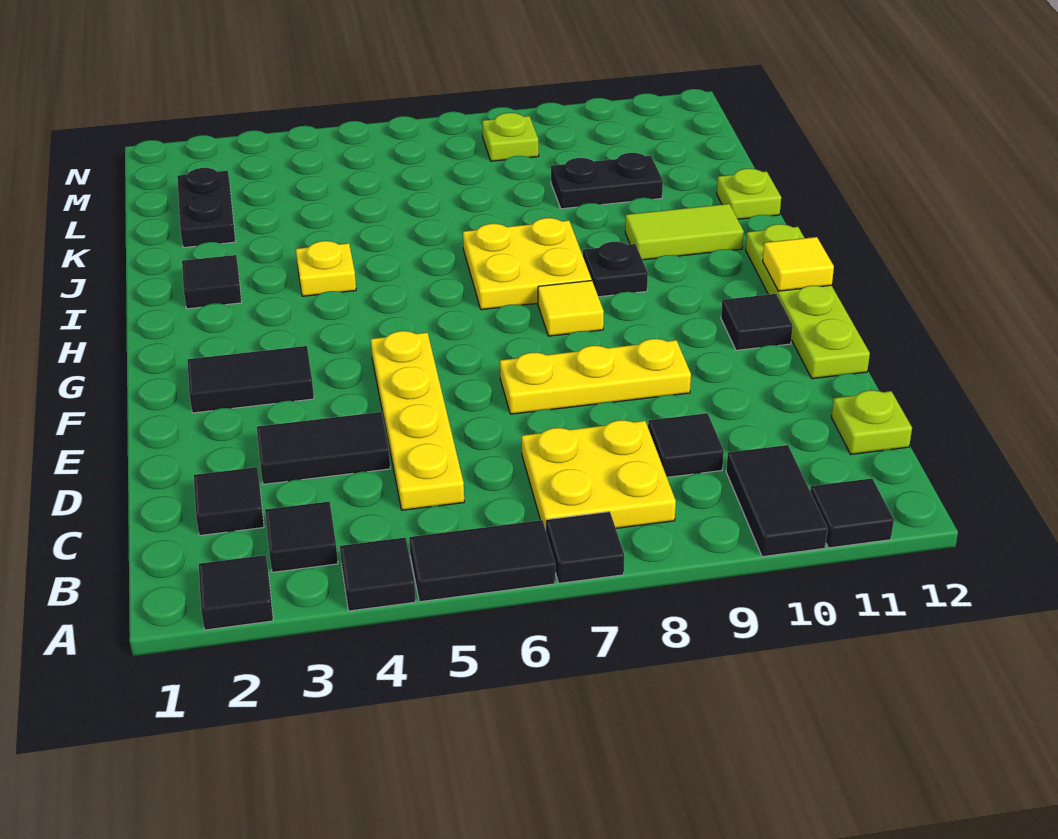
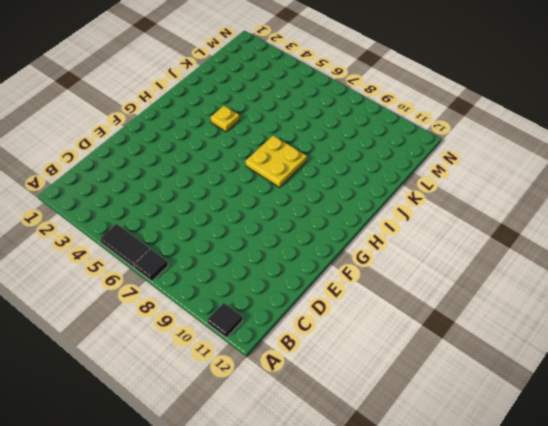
none -> black 1x1 tile [199,555,273,630]
none -> black 1x1 tile [340,537,416,611]
none -> black 1x2 tile [726,445,828,557]

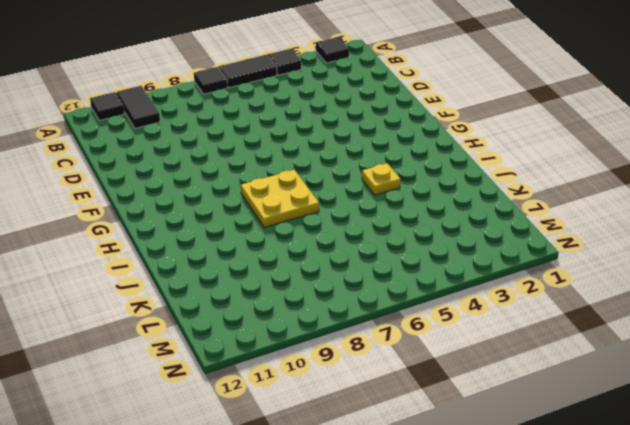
none -> black 1x1 tile [265,501,338,572]
none -> yellow 2x2 plate [522,420,676,530]
none -> black 1x1 tile [194,467,264,536]

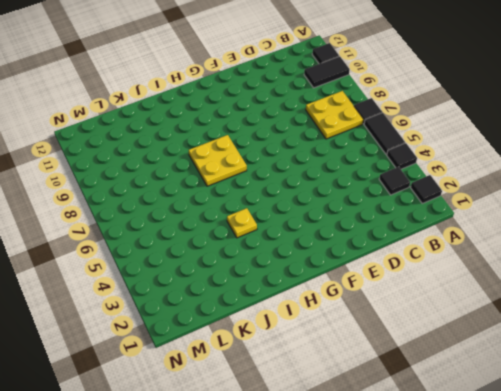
none -> black 1x1 tile [194,467,264,536]
none -> yellow 1x4 plate [371,331,464,510]
none -> black 1x1 tile [648,413,724,477]

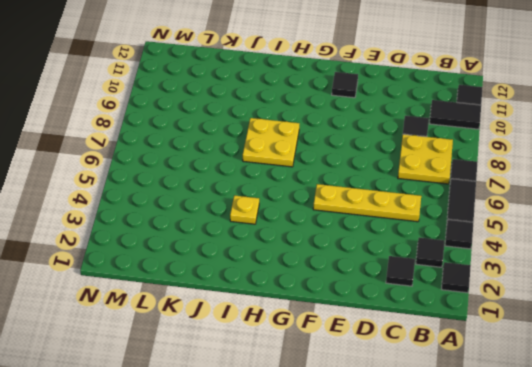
none -> lime 1x1 plate [831,390,912,454]
none -> black 1x2 tile [257,412,390,484]
none -> yellow 1x3 plate [500,339,691,414]

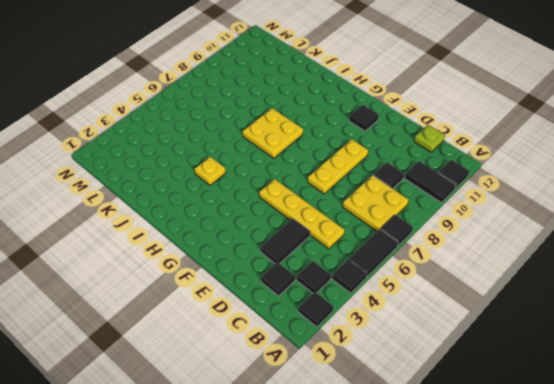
none -> lime 1x4 plate [746,224,870,379]
none -> black 1x2 tile [187,346,314,413]
none -> yellow 1x1 tile [538,281,604,336]

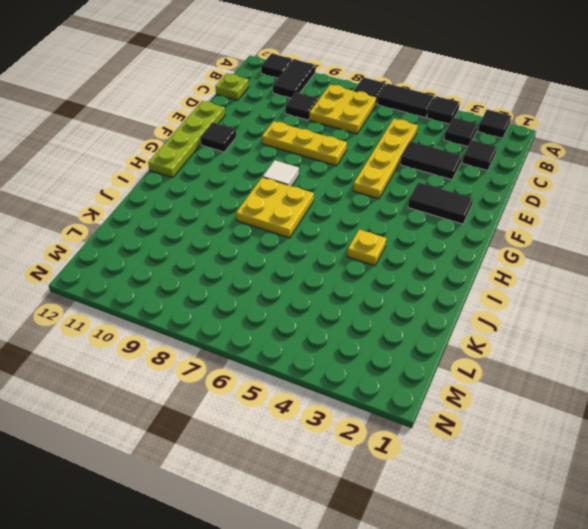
white 1x1 tile [263,160,299,186] -> yellow 1x1 tile [538,281,604,336]
none -> black 1x1 plate [583,242,648,297]
none -> black 1x1 tile [182,255,242,309]
none -> lime 1x2 tile [625,204,744,260]

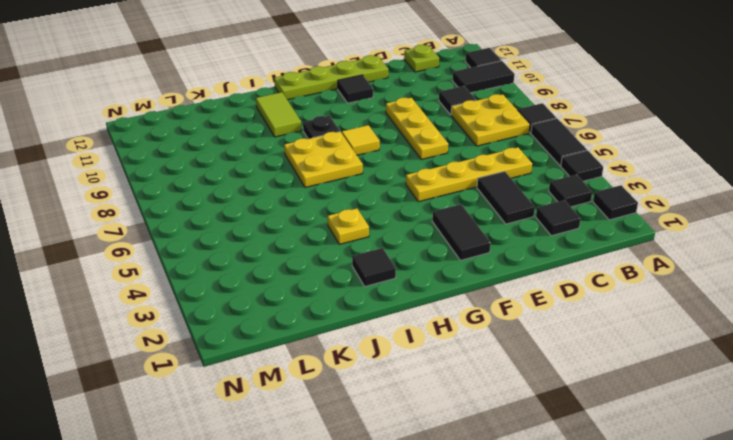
none -> lime 1x1 plate [717,169,781,219]
none -> black 1x2 plate [177,168,236,248]
none -> black 1x2 plate [551,153,663,209]

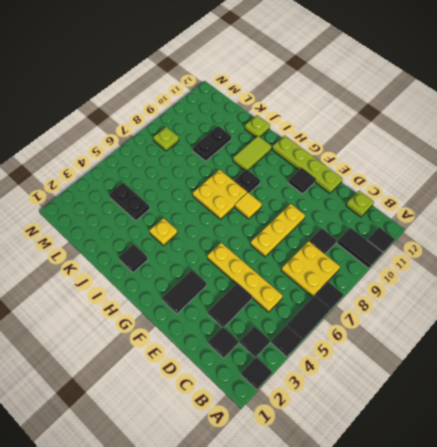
black 1x2 plate [109,183,150,221] -> black 1x2 plate moved to [177,168,236,248]
none -> yellow 1x1 tile [763,237,834,291]

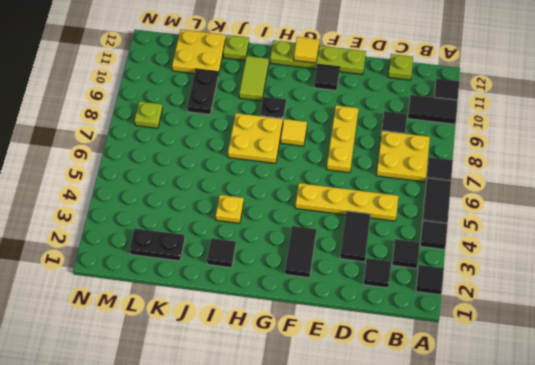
yellow 2x2 plate [172,29,226,75] -> none

